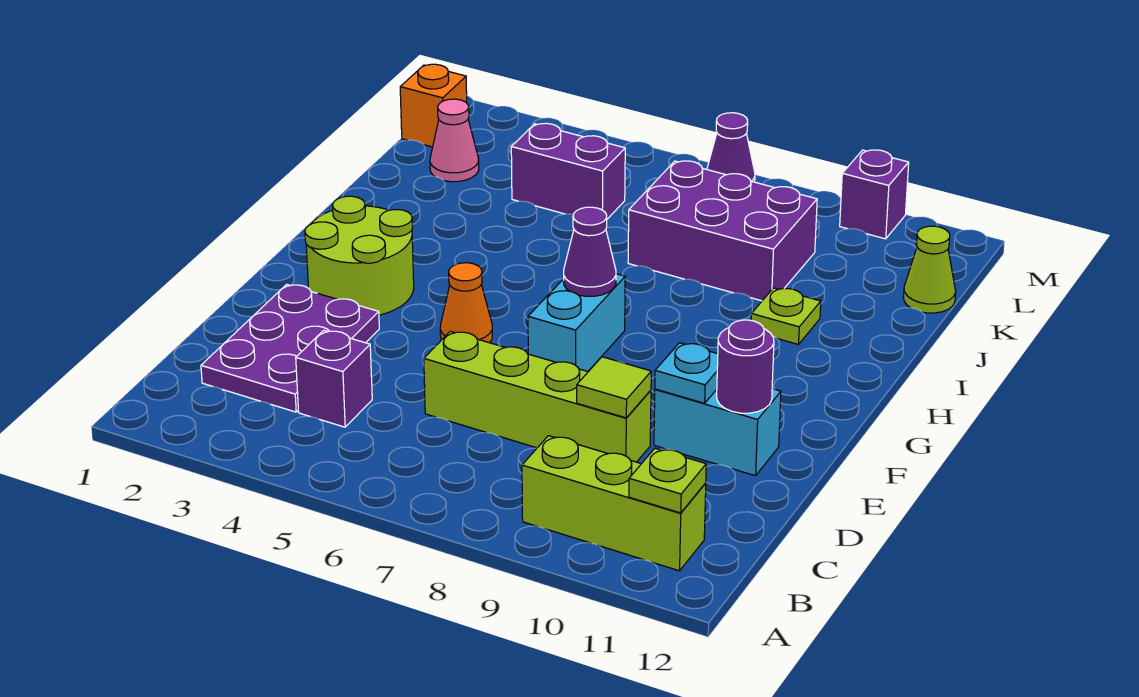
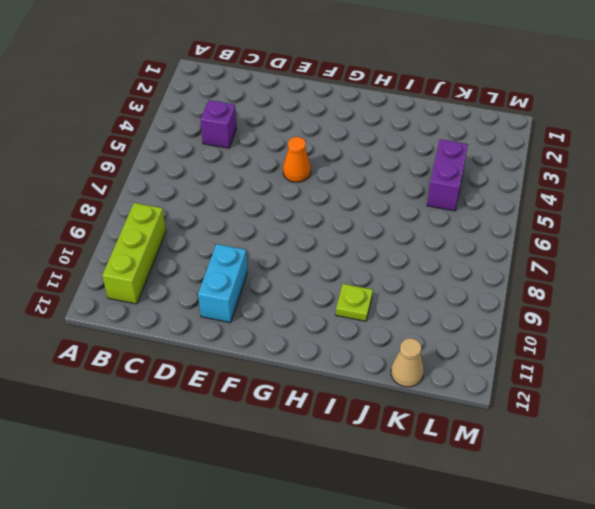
tan 1x1 cone [391,338,424,387] -> lime 1x1 cone [903,226,956,313]
none -> purple 2x3 plate [201,284,379,412]
none -> lime 1x4 brick [424,331,651,462]
none -> lime 2x2 round brick [305,196,414,315]

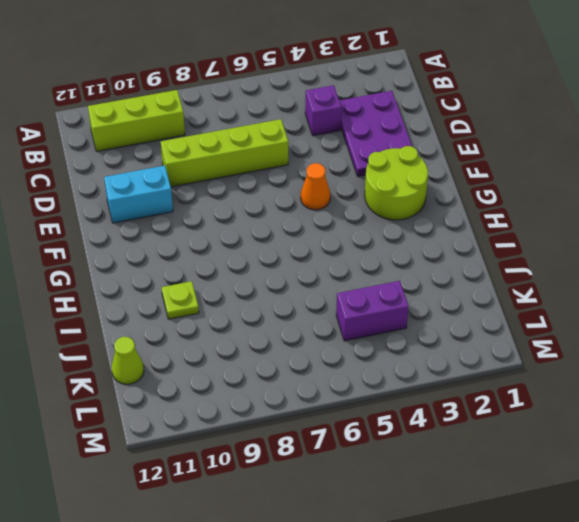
none -> cyan 1x2 brick [528,274,625,372]
none -> purple 2x3 brick [628,161,817,301]
none -> pink 1x1 cone [430,99,479,182]

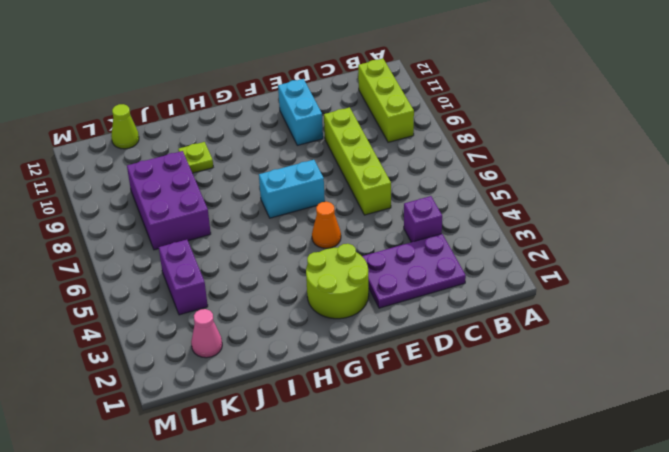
none -> orange 1x1 brick [400,64,467,147]
none -> purple 1x1 cone [707,113,755,182]
none -> purple 1x1 brick [840,150,909,239]

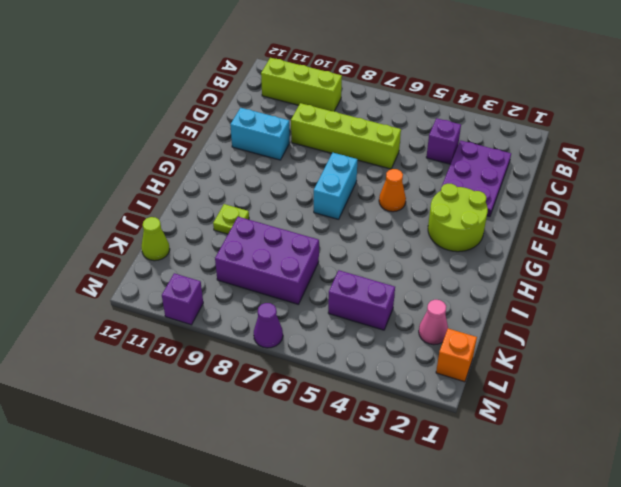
none -> lime 1x1 plate [629,448,706,513]
none -> lime 1x1 tile [577,357,651,418]
none -> cyan 1x1 plate [655,343,718,403]

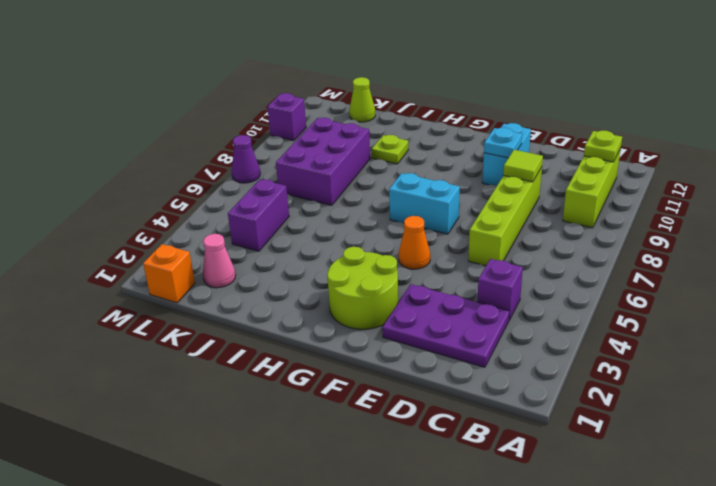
none -> purple 1x1 round brick [717,320,774,413]
none -> purple 1x1 cone [564,207,616,296]

